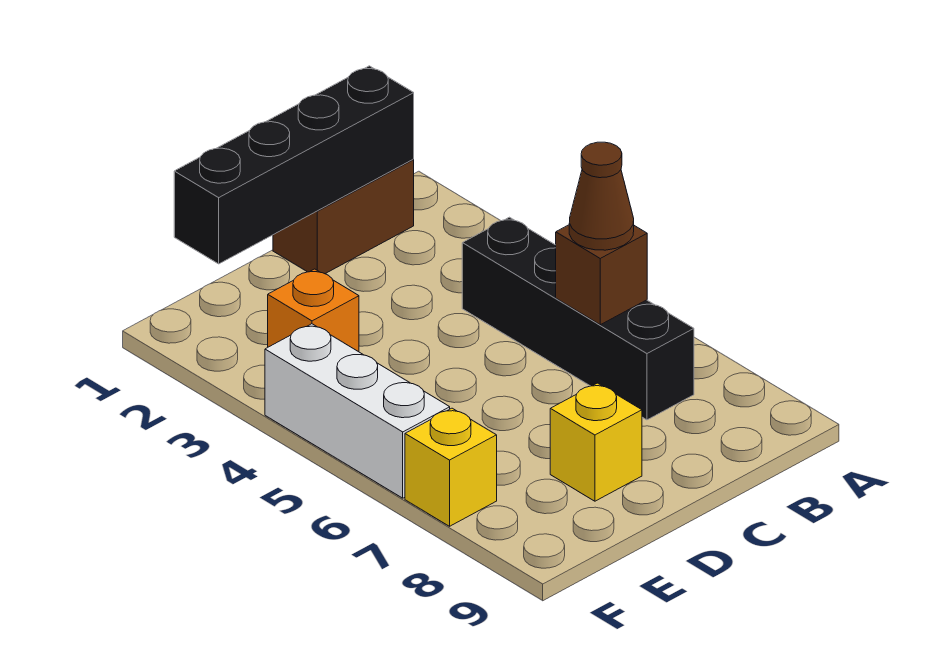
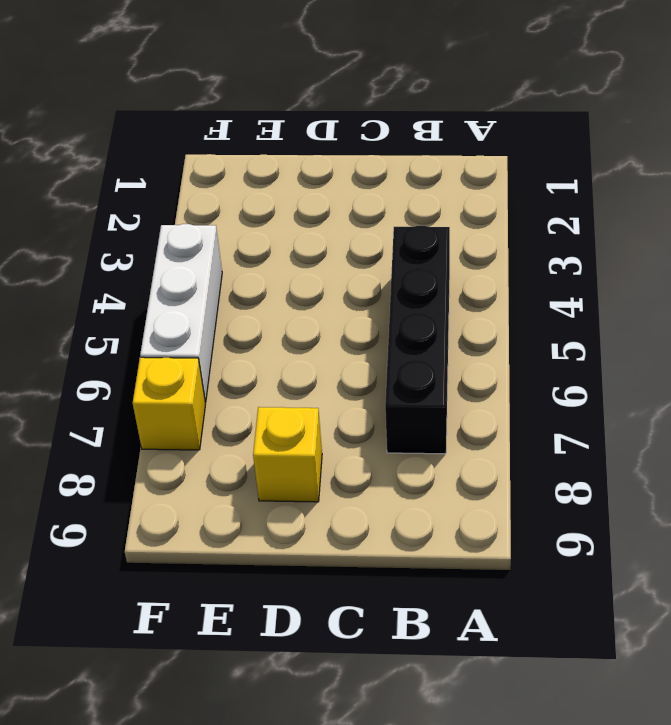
none -> brown 1x2 brick [273,160,414,274]
none -> orange 1x1 brick [268,269,359,352]

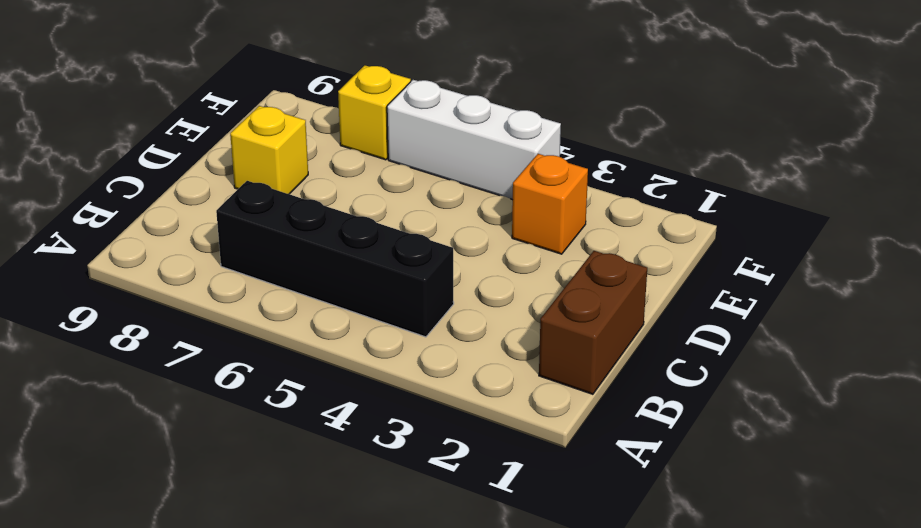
none -> black 1x4 brick [174,66,414,264]
none -> brown 1x1 brick [556,225,647,325]

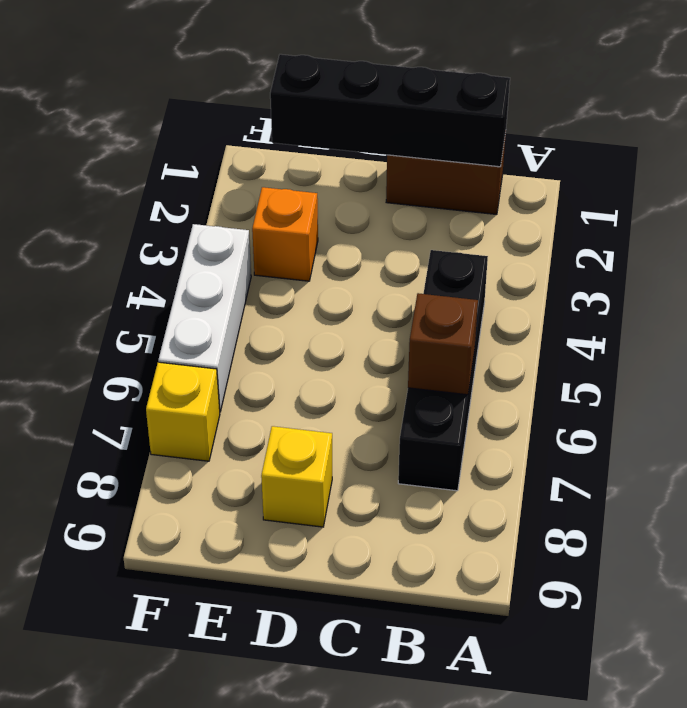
none -> brown 1x1 cone [569,142,634,250]

